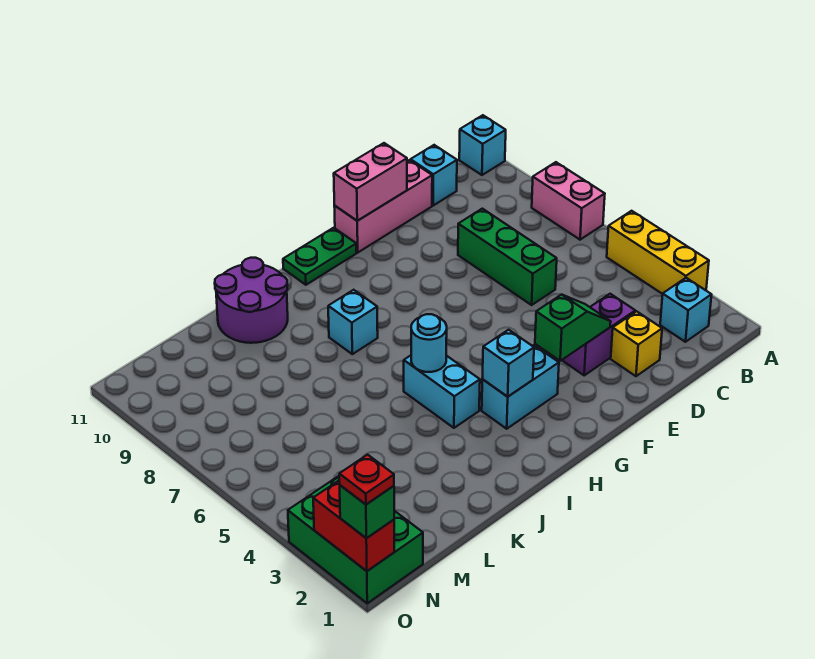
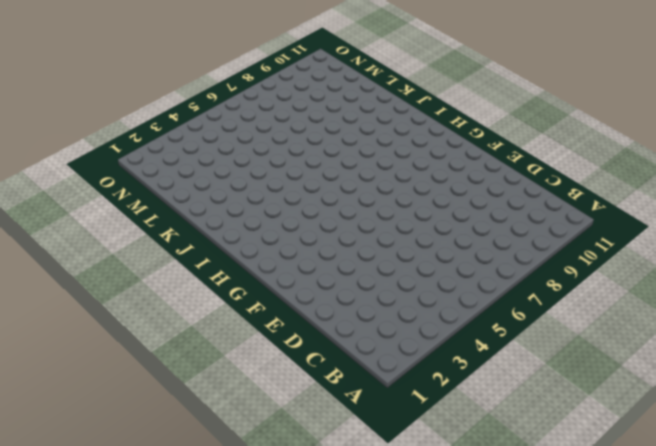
none -> yellow 1x3 brick [607,211,709,294]
none -> pink 1x2 brick [532,162,605,240]
none -> cyan 1x1 brick [459,115,506,175]

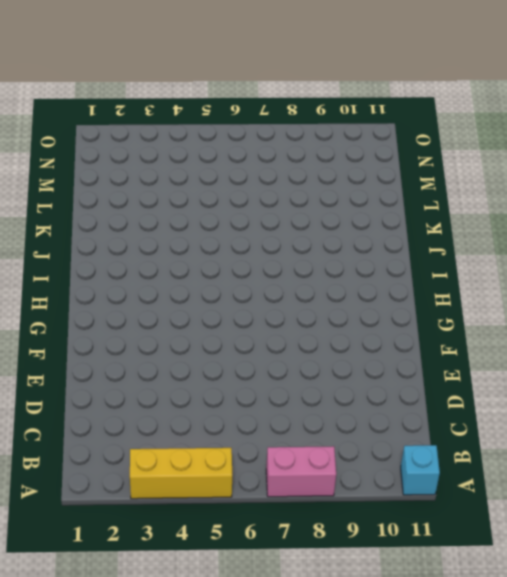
none -> cyan 1x1 brick [660,278,711,342]
none -> cyan 1x1 brick [411,145,457,205]
none -> yellow 1x1 brick [611,311,662,376]

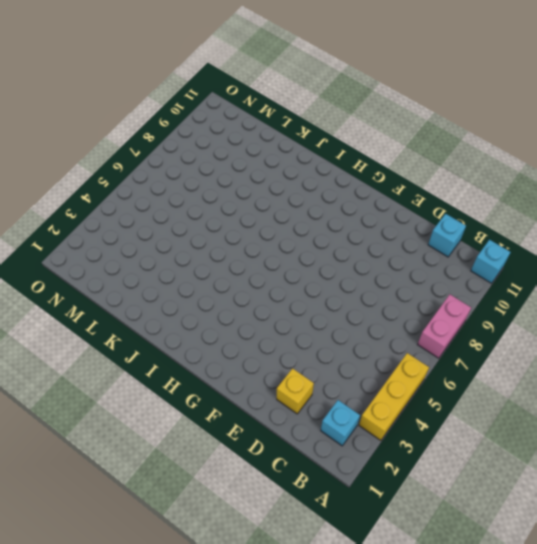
none -> purple 1x2 brick [562,294,635,375]
none -> green 1x3 brick [458,209,557,305]
none -> pink 1x3 brick [334,160,432,252]

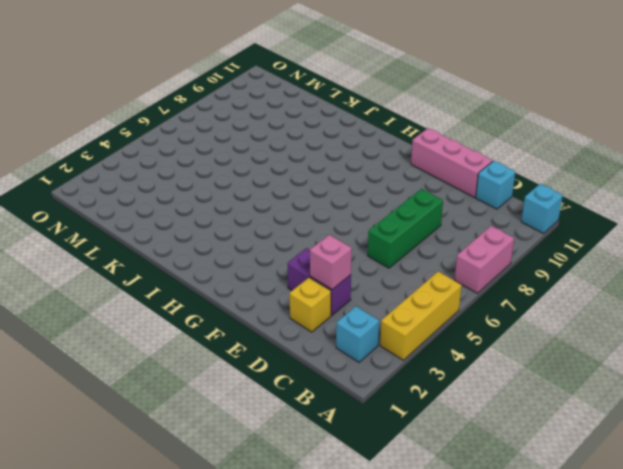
pink 1x1 brick [310,235,352,289] -> none
none -> cyan 1x2 brick [482,345,559,429]
none -> green 1x2 plate [283,228,356,285]
none -> cyan 1x2 brick [404,355,480,428]

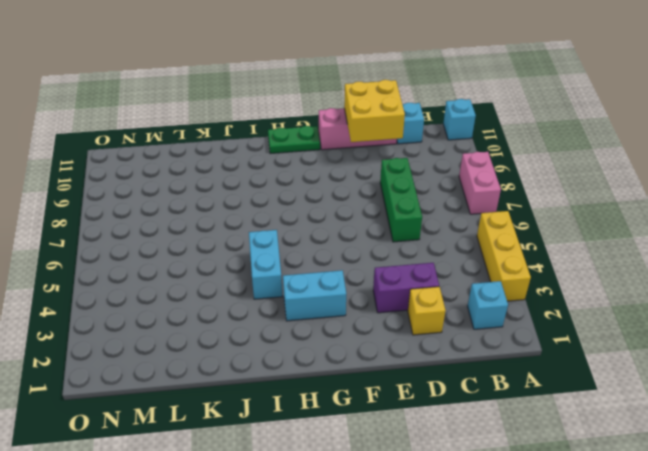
yellow 2x2 brick [344,80,405,142] -> pink 1x2 brick [334,143,407,221]
none -> cyan 1x1 brick [328,290,378,354]
none -> purple 2x2 round brick [215,258,288,343]
none -> green 2x3 brick [288,476,423,603]

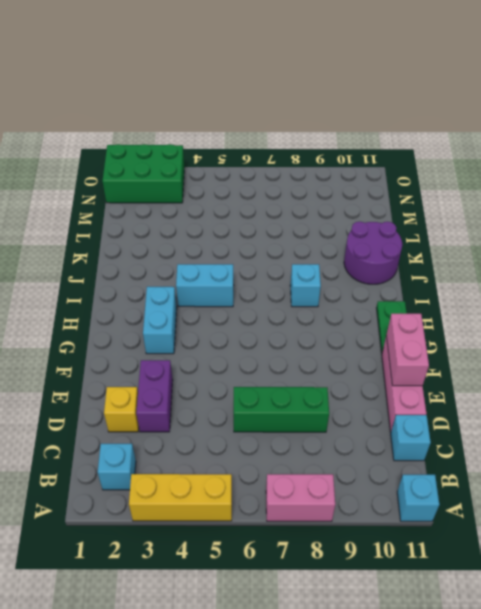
none -> green 1x2 slope [535,294,611,361]
none -> cyan 1x1 brick [482,330,534,397]
none -> cyan 1x1 round brick [411,314,447,372]

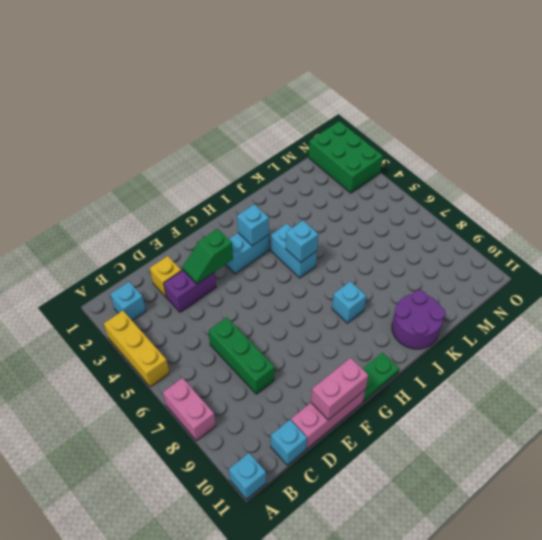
cyan 1x1 brick [286,221,318,263] -> cyan 1x1 round brick [411,314,447,372]
none -> red 1x2 brick [313,481,394,571]
none -> green 1x1 brick [340,485,394,538]
none -> red 1x1 plate [339,455,394,504]

